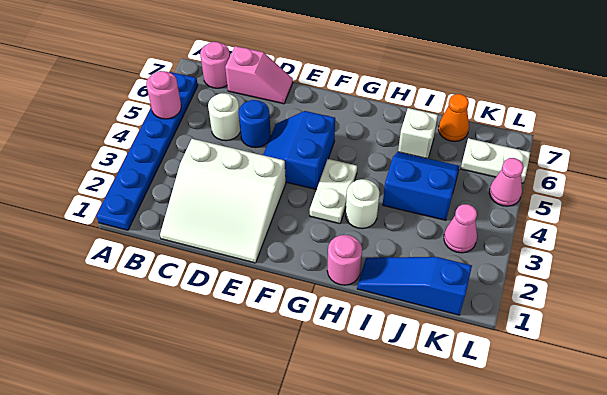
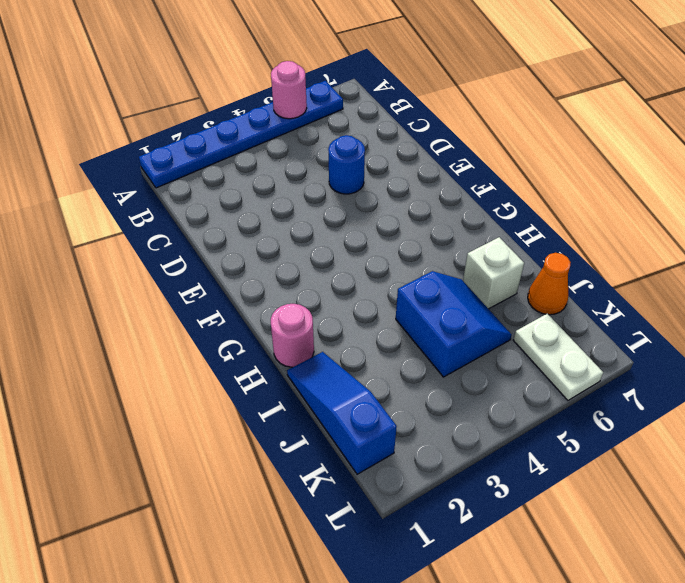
none -> pink 1x1 round brick [200,42,230,88]
none -> white 3x3 slope [160,139,286,263]
none -> white 1x1 round brick [208,93,240,141]

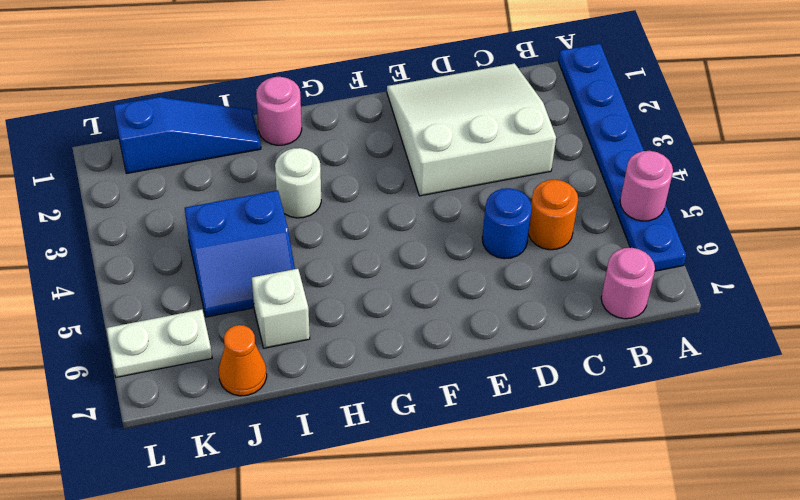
orange 1x1 round brick [528,180,578,250] -> white 1x1 round brick [208,93,240,141]
none -> pink 1x2 slope [225,46,293,104]
none -> blue 2x2 slope [263,111,335,190]
none -> white 1x2 plate [310,159,357,224]

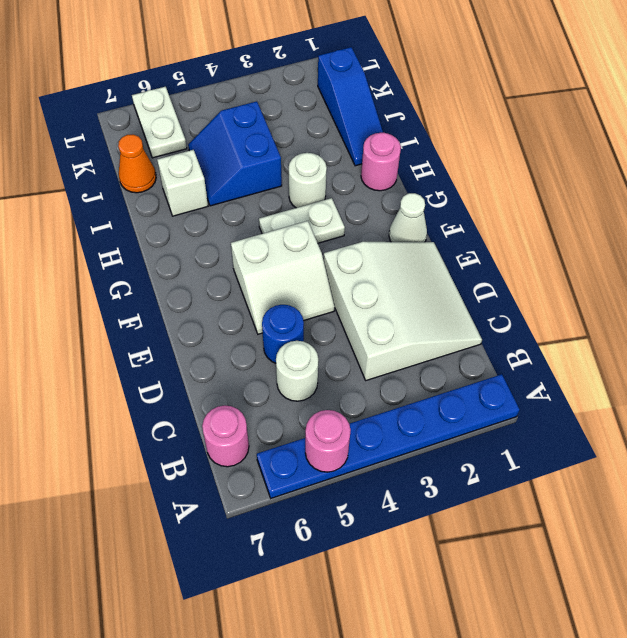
white 2x2 slope [231,221,335,334] -> blue 2x2 slope [263,111,335,190]
white 1x1 cone [389,193,427,242] -> none
none -> pink 1x2 slope [225,46,293,104]
none -> pink 1x1 cone [444,204,477,253]
none -> pink 1x1 cone [489,158,523,206]

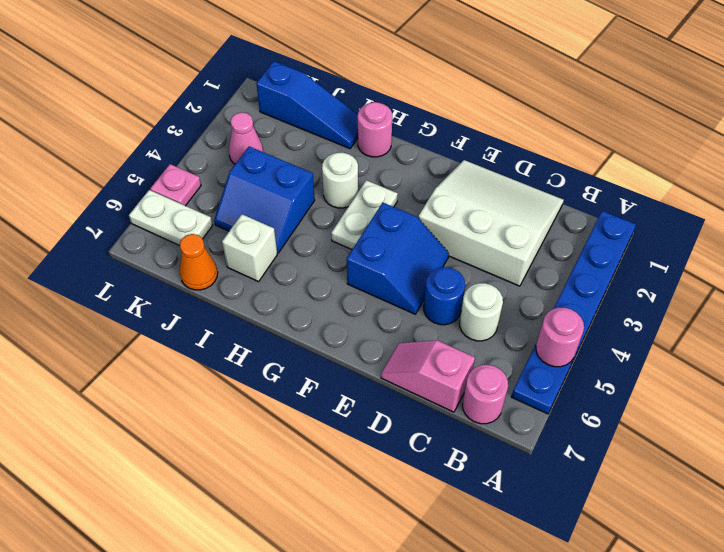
pink 1x1 plate [150,164,201,206] -> pink 1x1 cone [489,158,523,206]

